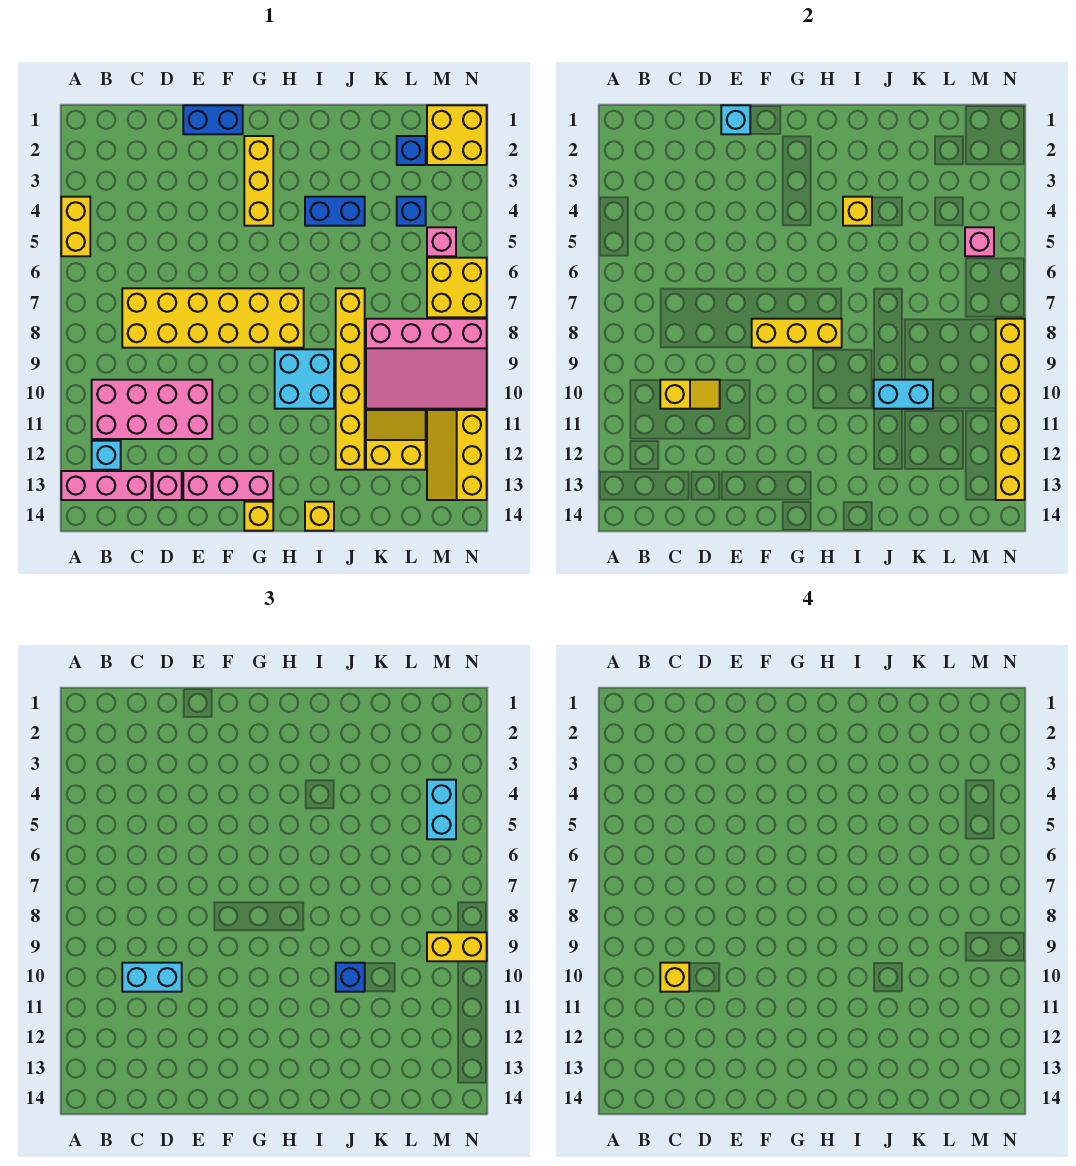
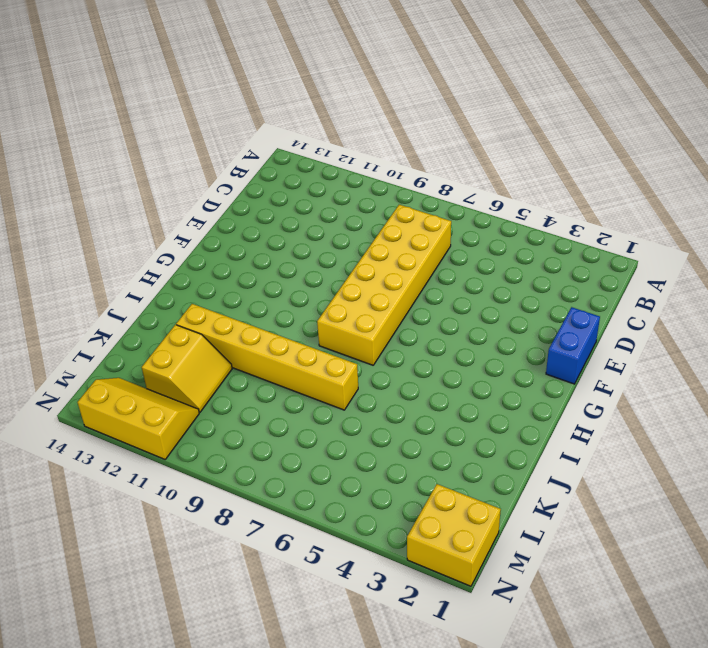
none -> yellow 1x2 brick [61,197,90,256]
none -> pink 1x3 brick [61,471,151,500]
none -> pink 2x4 brick [92,380,212,439]
none -> cyan 1x1 brick [92,441,121,470]

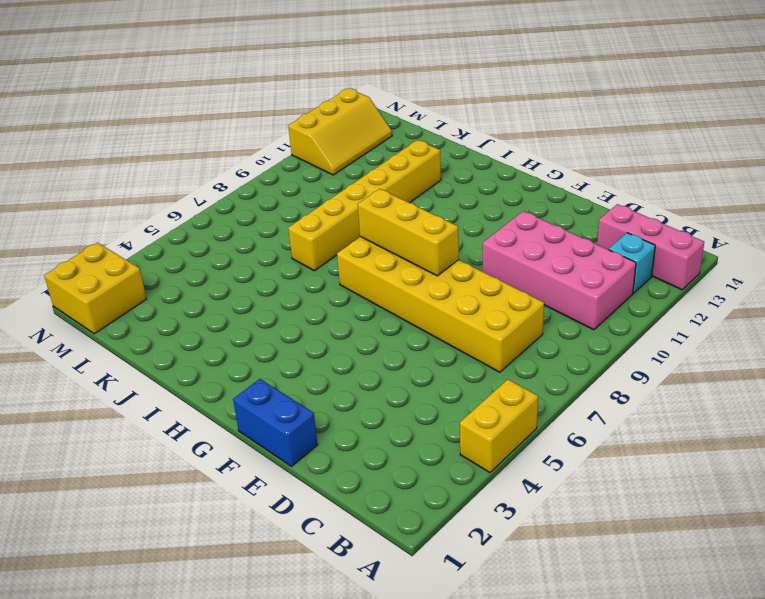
none -> pink 1x1 brick [153,471,182,500]
none -> pink 1x3 brick [183,471,273,500]
none -> yellow 1x3 brick [244,136,273,226]
none -> yellow 1x1 brick [244,502,273,531]

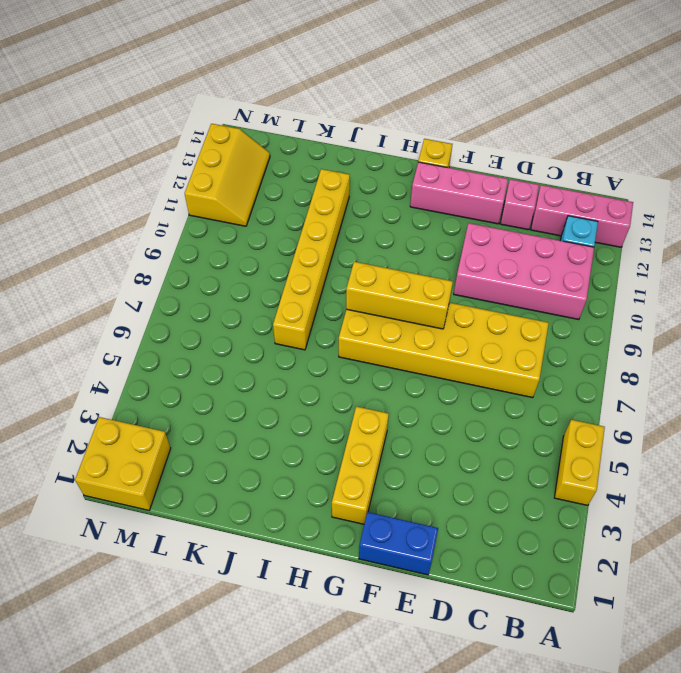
none -> cyan 2x2 brick [275,349,334,409]
none -> blue 1x2 brick [305,197,365,226]
none -> yellow 1x1 brick [305,502,334,531]
none -> pink 3x4 slope [366,319,487,409]

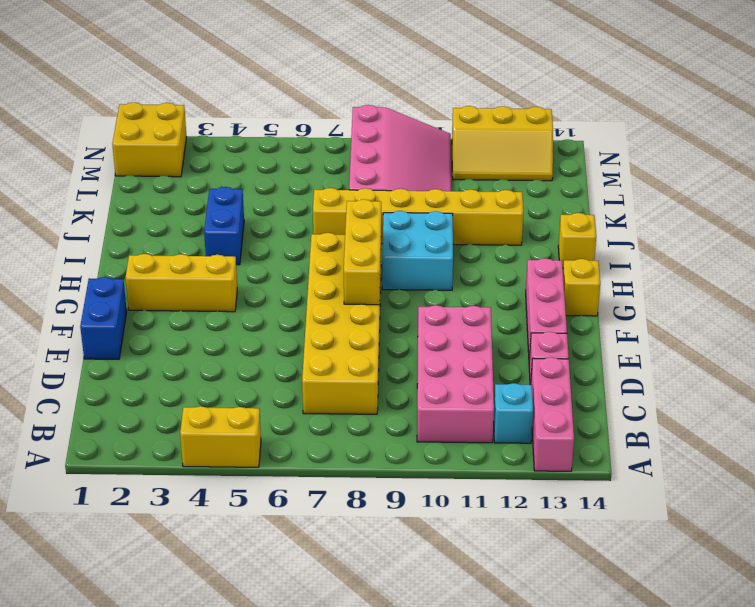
none -> yellow 2x2 slope [366,410,426,470]
none -> blue 1x1 brick [397,136,426,165]
none -> blue 1x1 brick [397,197,426,226]
none -> pink 1x1 brick [427,227,456,256]

